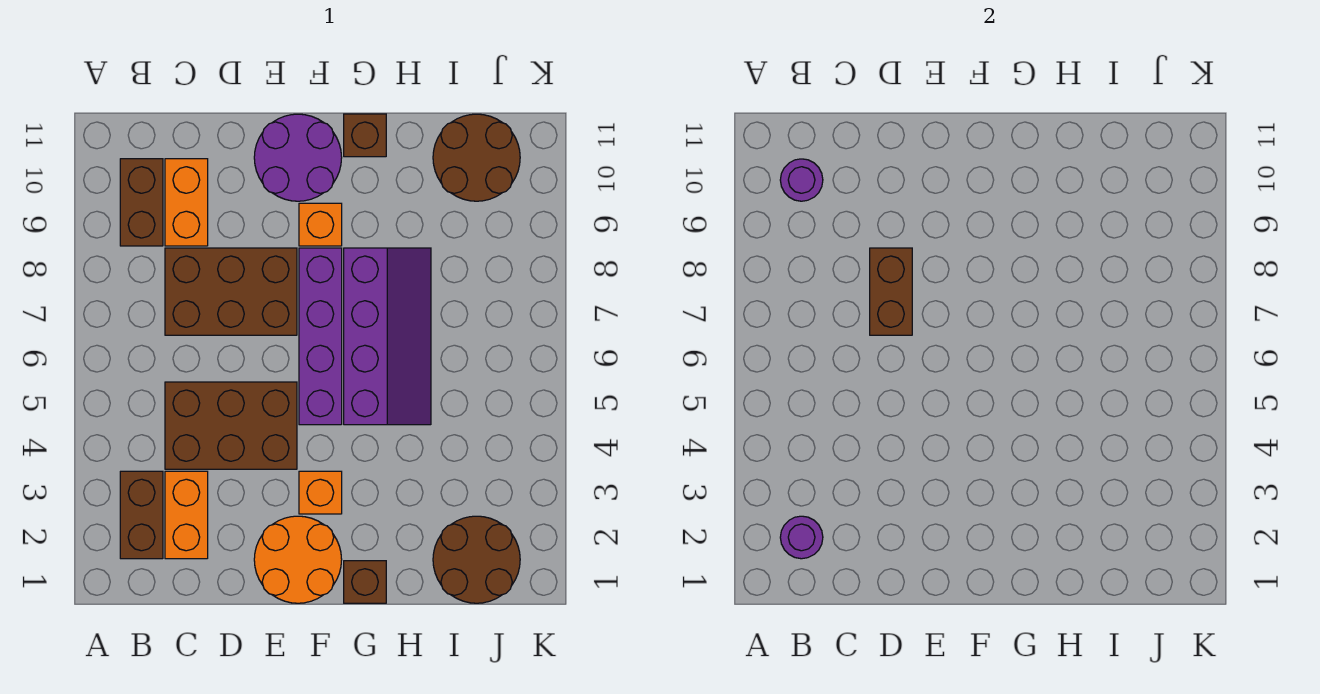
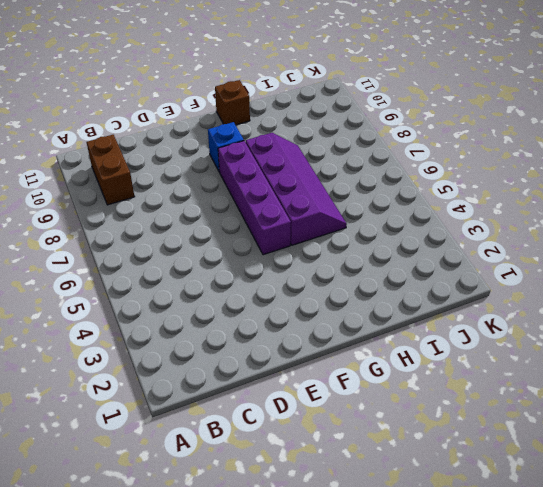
blue 1x1 brick [208,122,244,171] -> orange 1x1 brick [299,203,342,246]
none -> brown 1x2 brick [120,471,163,559]
none -> orange 1x2 brick [165,471,208,559]
none -> brown 2x3 brick [165,382,297,469]

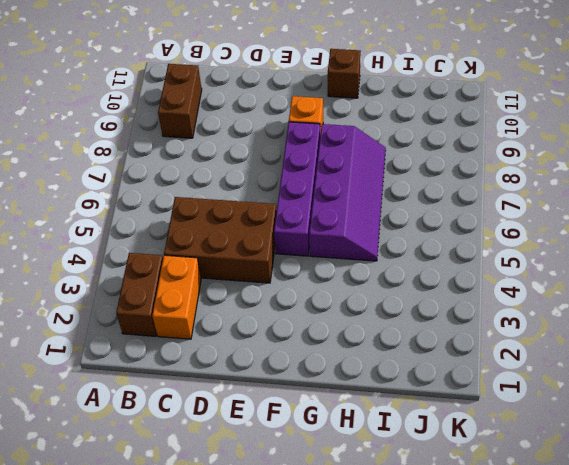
none -> brown 2x3 brick [165,248,297,335]
none -> orange 1x2 brick [165,159,208,246]
none -> orange 2x2 round brick [254,516,342,603]

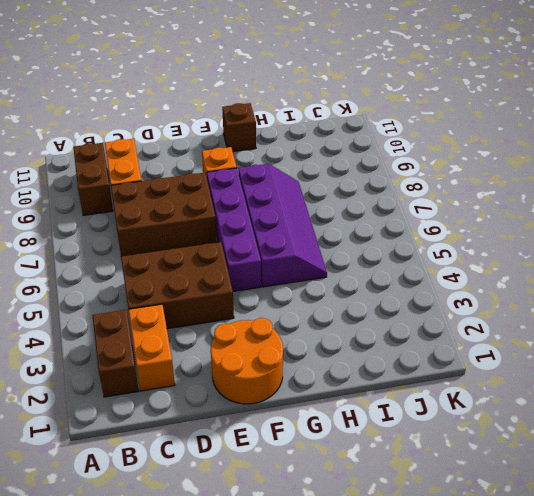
none -> purple 2x2 round brick [254,114,342,201]
none -> orange 1x1 brick [299,471,342,514]
none -> brown 1x1 brick [344,561,386,603]

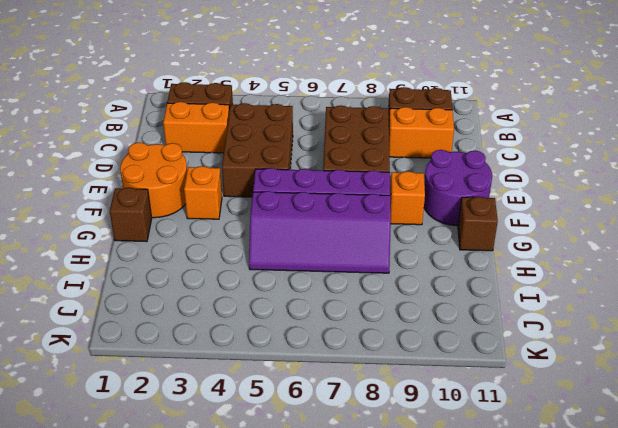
none -> brown 2x2 round brick [433,516,520,603]
none -> brown 2x2 round brick [433,114,520,201]
none -> purple 1x1 round brick [780,516,823,559]

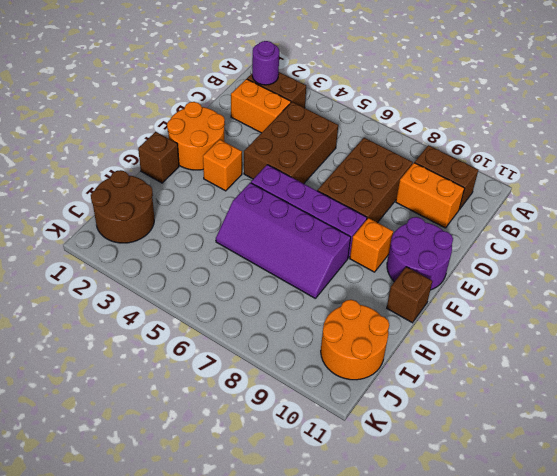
orange 2x2 round brick [321,300,389,380] -> brown 2x2 round brick [433,114,520,201]
none -> purple 1x1 round brick [780,159,823,201]
none -> brown 1x2 brick [870,248,912,335]

